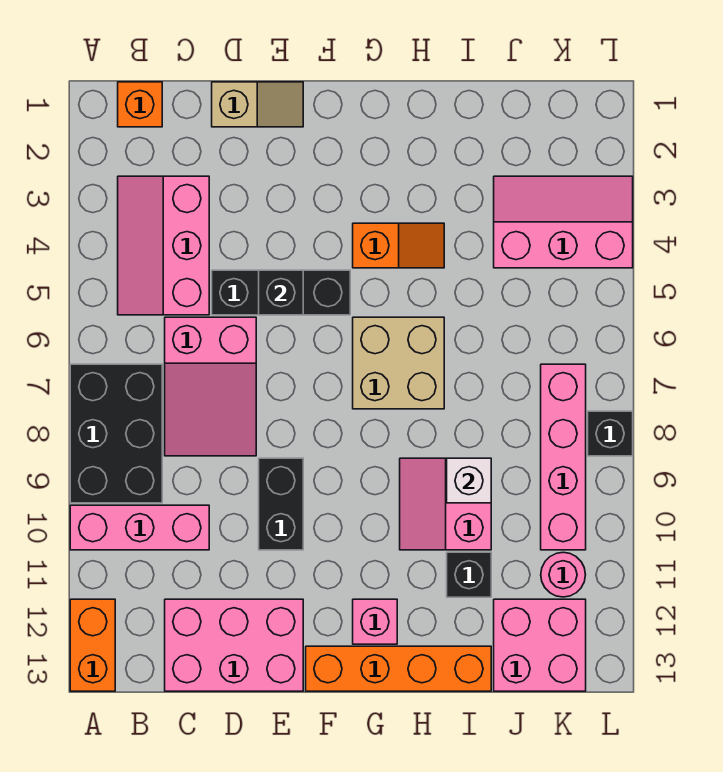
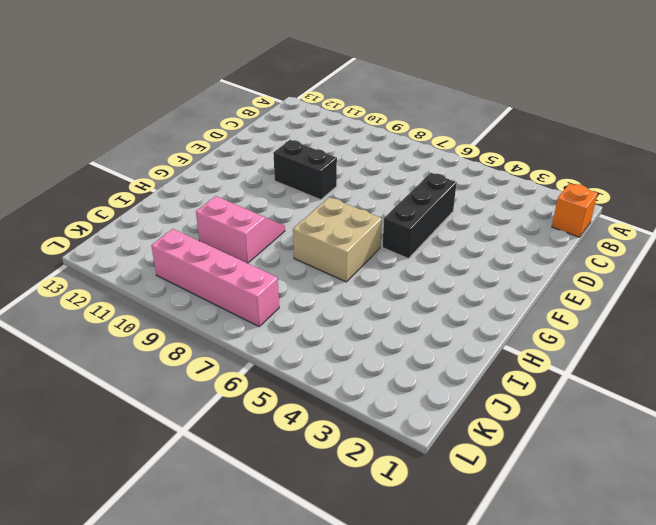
none -> black 2x3 brick [70,364,162,503]
none -> pink 1x3 brick [70,505,209,550]
none -> orange 1x2 brick [70,599,115,691]

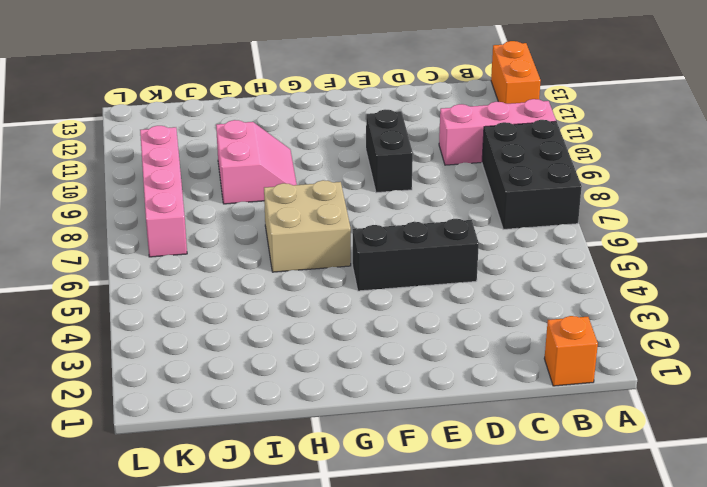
none -> pink 2x3 slope [118,176,209,315]
none -> pink 2x3 slope [165,317,256,456]
none -> pink 2x3 brick [165,599,303,691]

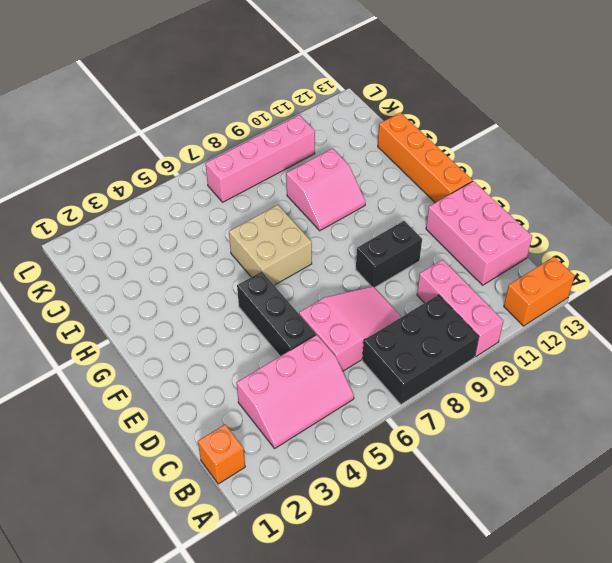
none -> tan 1x2 slope [212,82,303,127]
none -> orange 1x2 slope [353,223,444,268]
none -> pink 1x1 brick [353,599,397,644]

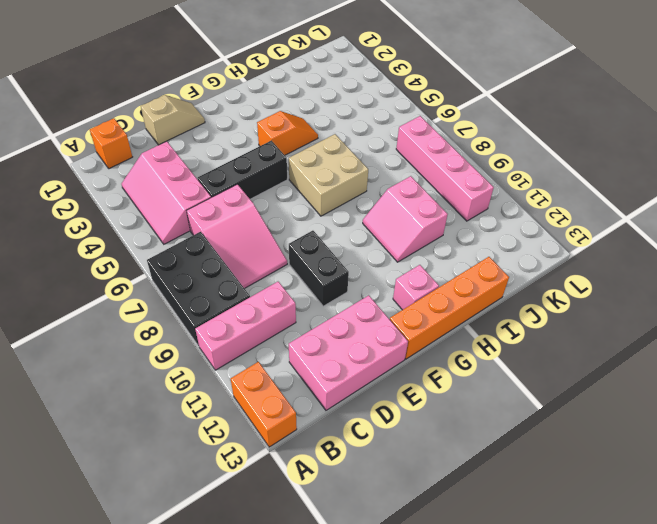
none -> black 1x1 brick [447,552,491,597]
none -> pink 2x3 slope [494,176,633,268]
none -> pink 2x2 brick [494,599,586,691]

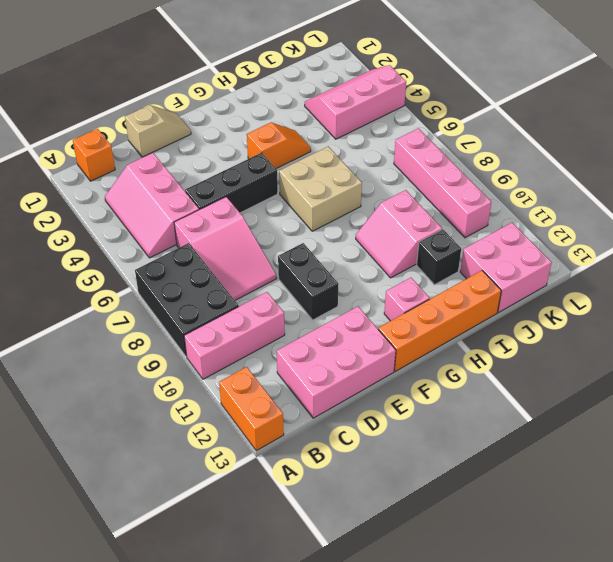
none -> pink 1x1 round brick [541,552,585,597]
none -> black 1x1 brick [588,411,633,456]
none -> black 1x1 brick [259,270,303,315]

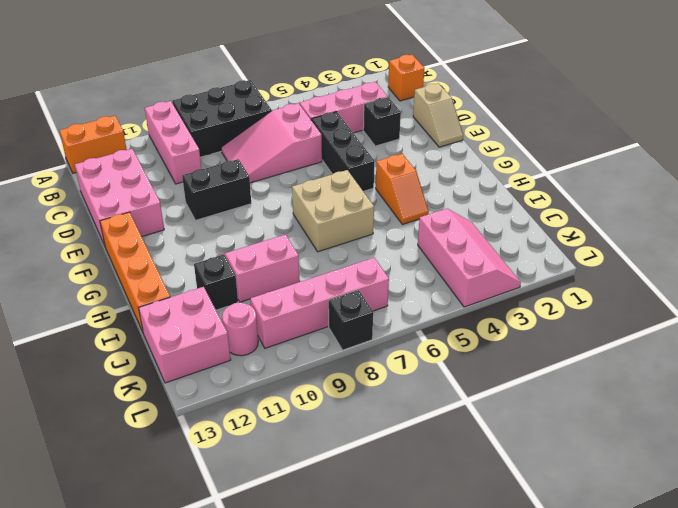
black 1x1 brick [363,97,401,146] -> black 1x1 brick moved to [259,270,303,315]
none -> pink 1x1 brick [353,599,397,644]
none -> white 1x1 brick [447,458,491,503]

